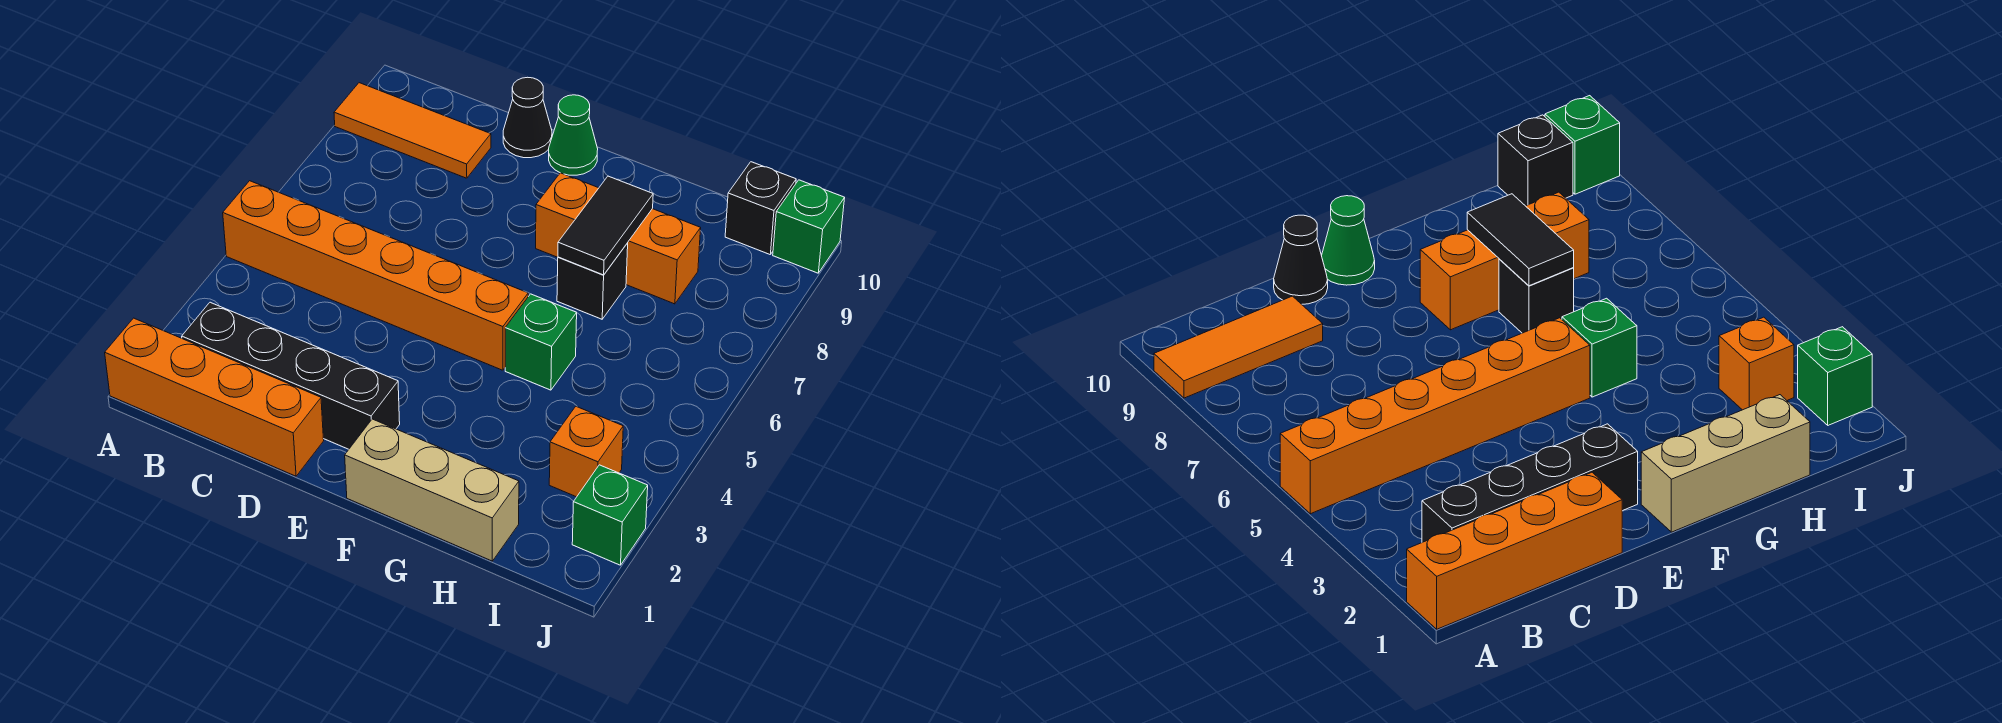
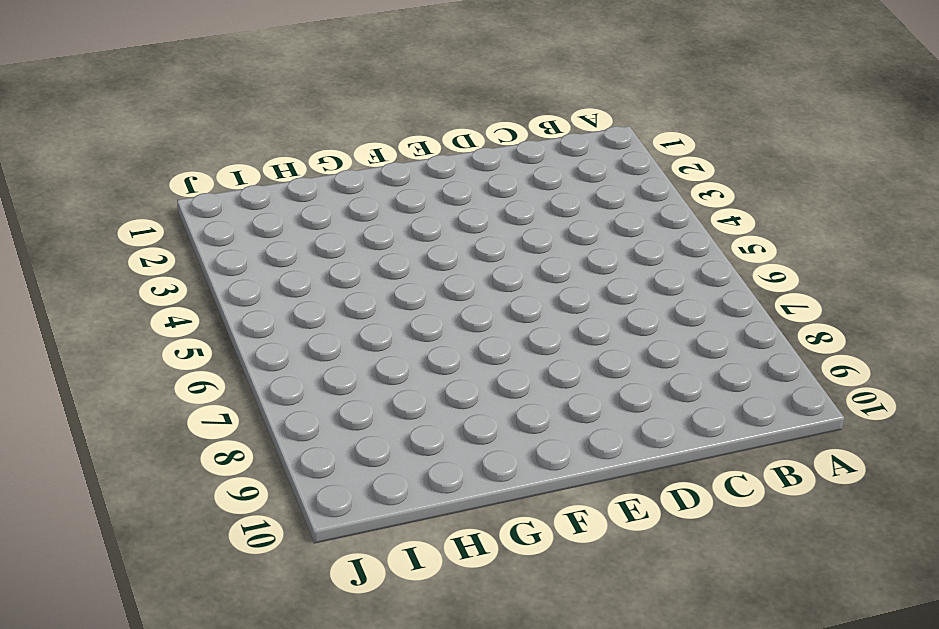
none -> orange 1x4 brick [105,318,324,476]
none -> orange 1x6 brick [223,181,528,370]
none -> orange 1x3 tile [334,83,491,178]

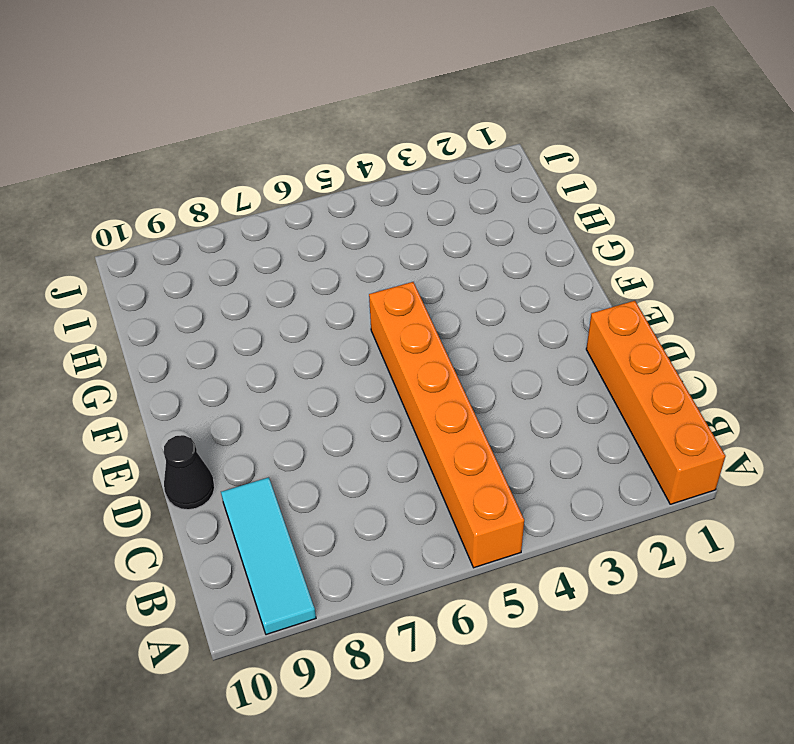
cyan 1x3 tile [221,477,316,635] -> orange 1x3 tile [334,83,491,178]
none -> black 1x4 brick [182,302,400,449]
none -> green 1x1 cone [549,95,598,175]
none -> tan 1x3 brick [345,419,519,561]

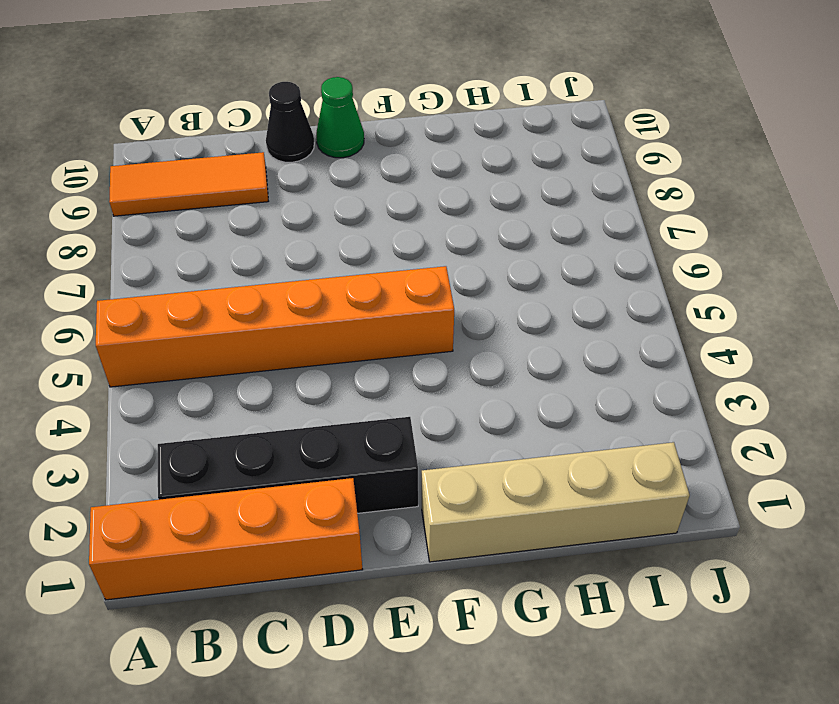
tan 1x4 brick [422,442,690,562] -> tan 1x3 brick [345,419,519,561]
none -> orange 1x3 brick [536,173,701,304]
none -> green 1x1 brick [505,294,577,390]
none -> black 1x1 brick [557,243,628,319]

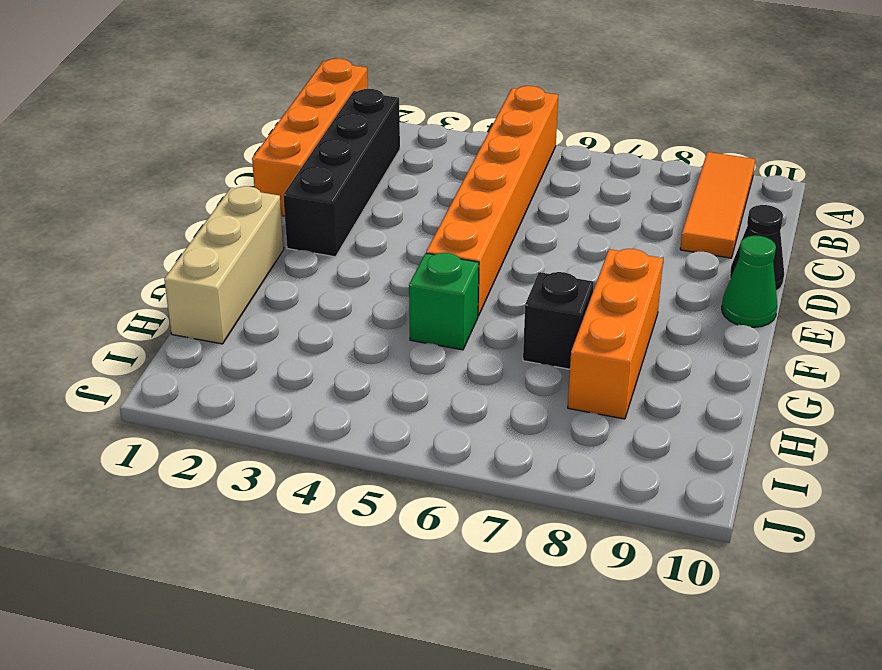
none -> orange 1x1 brick [549,407,623,497]
none -> black 1x1 brick [725,162,796,254]
none -> green 1x1 brick [572,465,648,565]

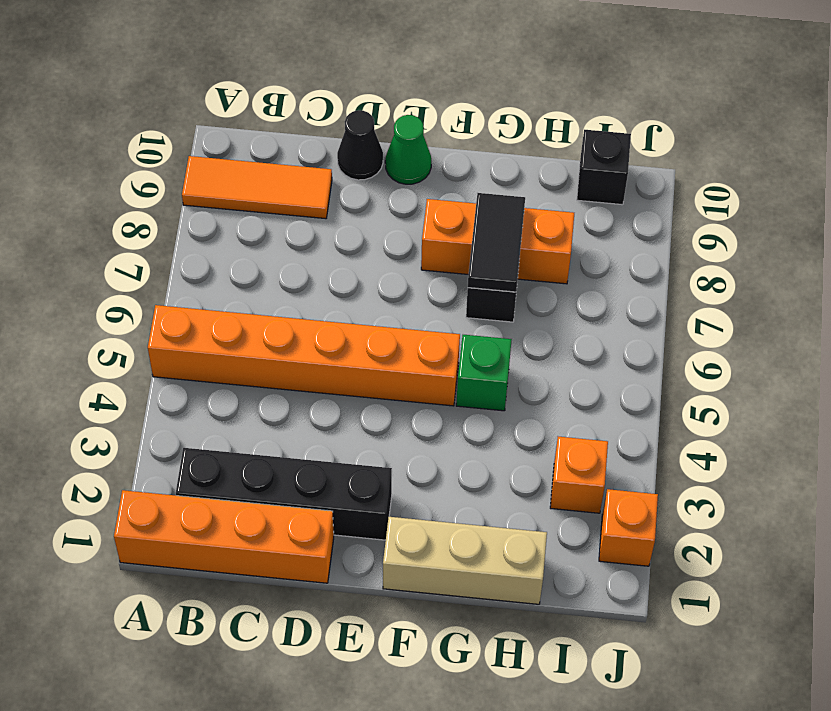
orange 1x1 brick [599,489,658,566] -> green 1x1 brick [572,465,648,565]
none -> green 1x1 brick [773,180,845,273]

